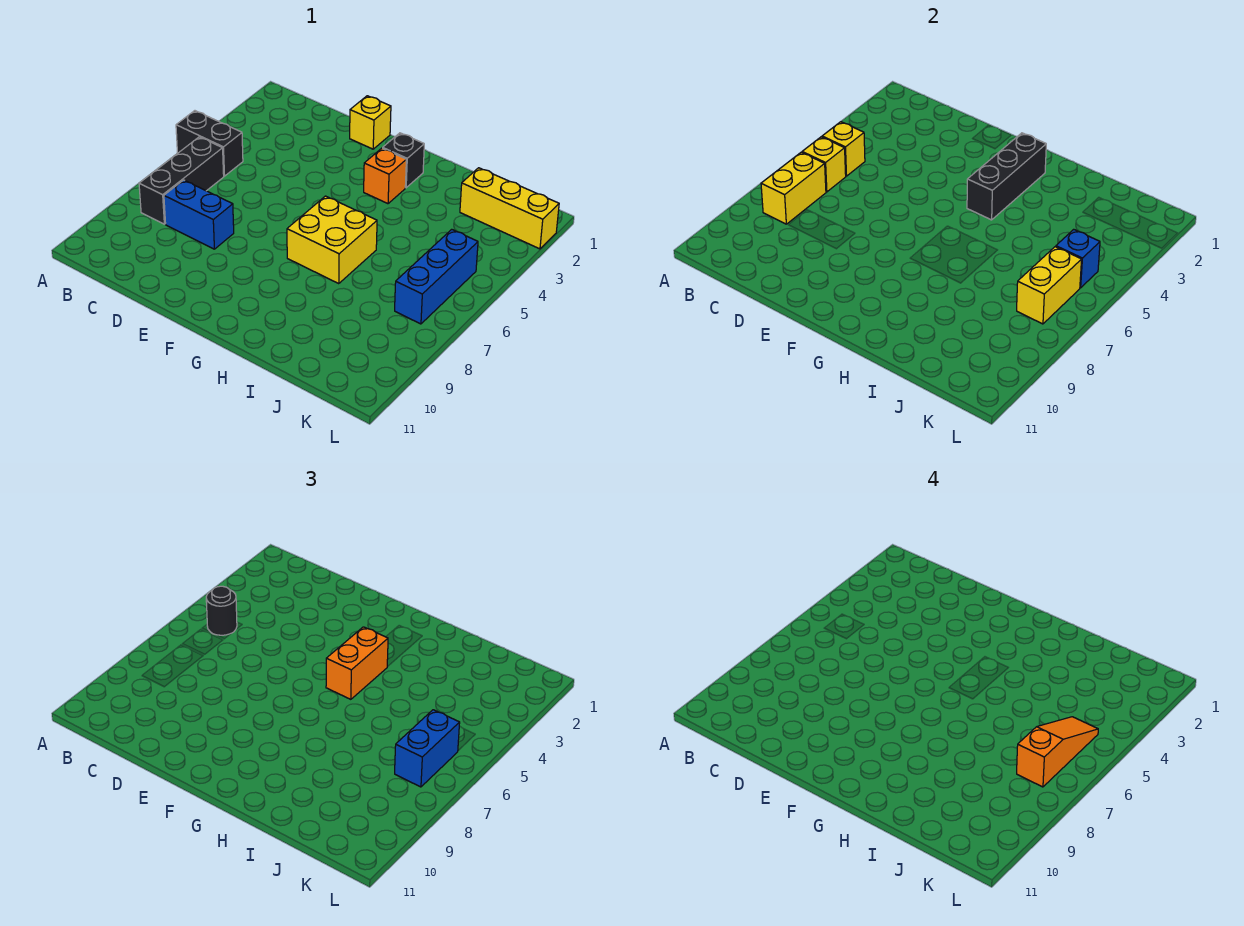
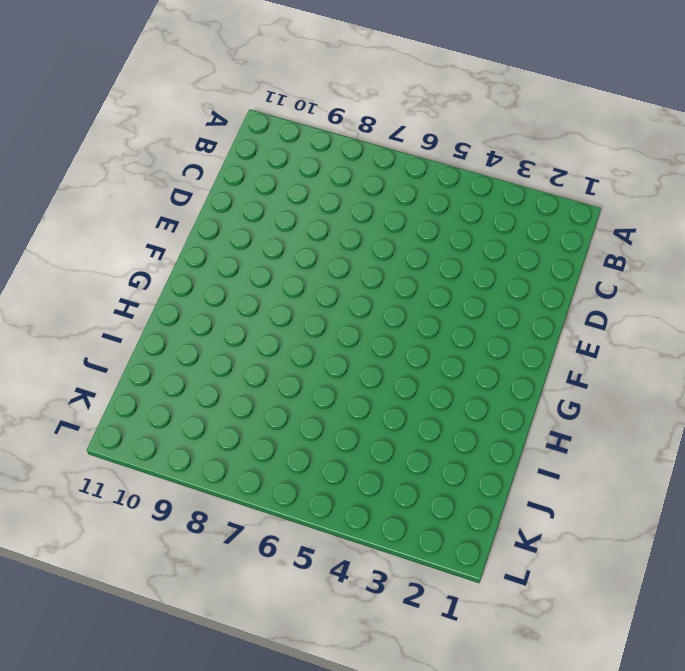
none -> black 1x2 brick [176,111,243,176]
none -> black 1x3 brick [139,137,224,224]
none -> blue 1x2 brick [164,180,234,249]

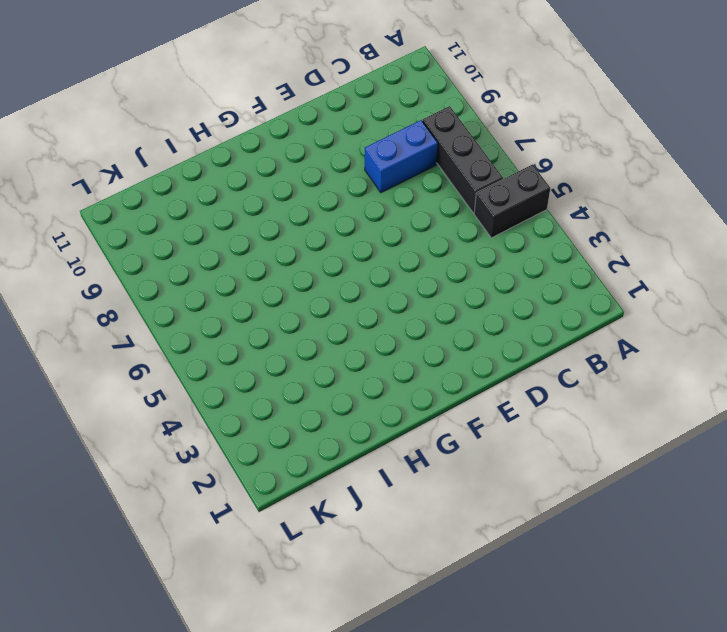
none -> yellow 1x1 brick [350,96,391,149]
none -> black 1x1 brick [383,133,424,188]
none -> orange 1x1 brick [364,148,406,204]

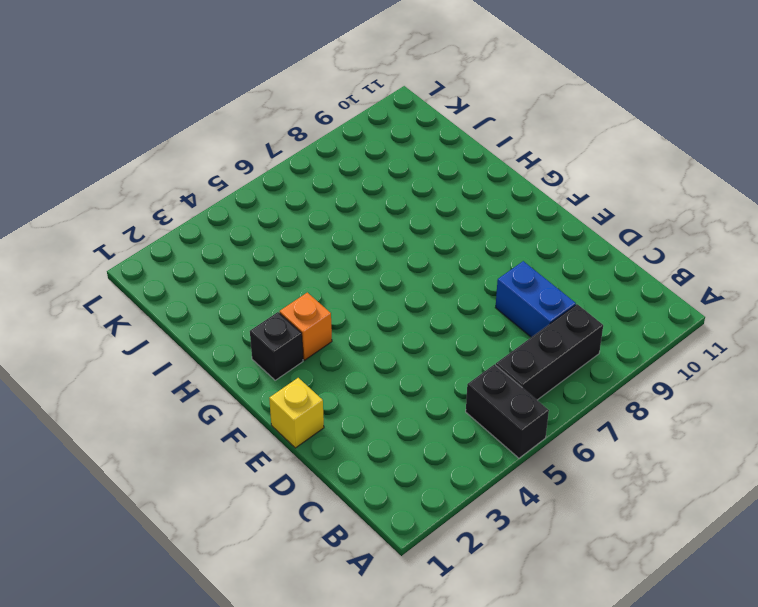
none -> yellow 2x2 brick [287,196,377,283]
none -> yellow 1x3 brick [460,168,559,249]
none -> blue 1x3 brick [395,229,478,324]

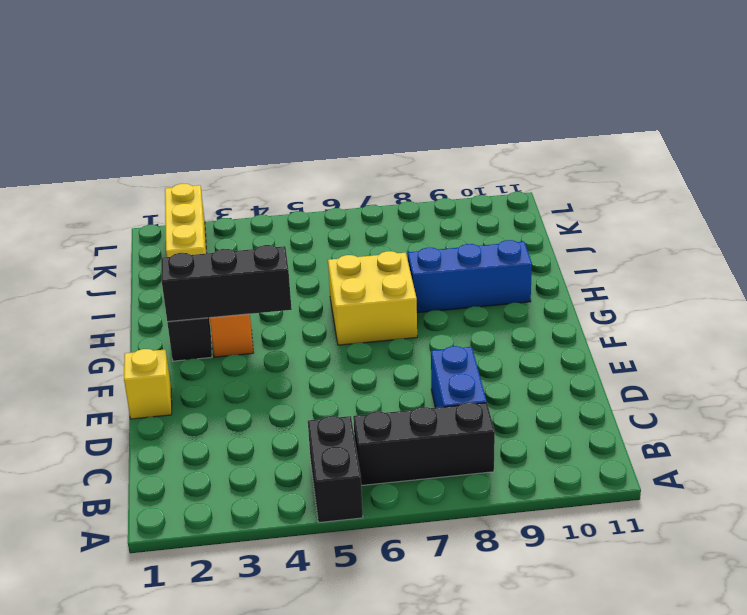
blue 1x3 brick [408,240,532,313] -> blue 1x3 brick moved to [395,229,478,324]
none -> yellow 1x1 brick [822,122,865,176]
none -> yellow 1x1 brick [802,137,846,192]
none -> yellow 1x2 brick [761,152,826,224]

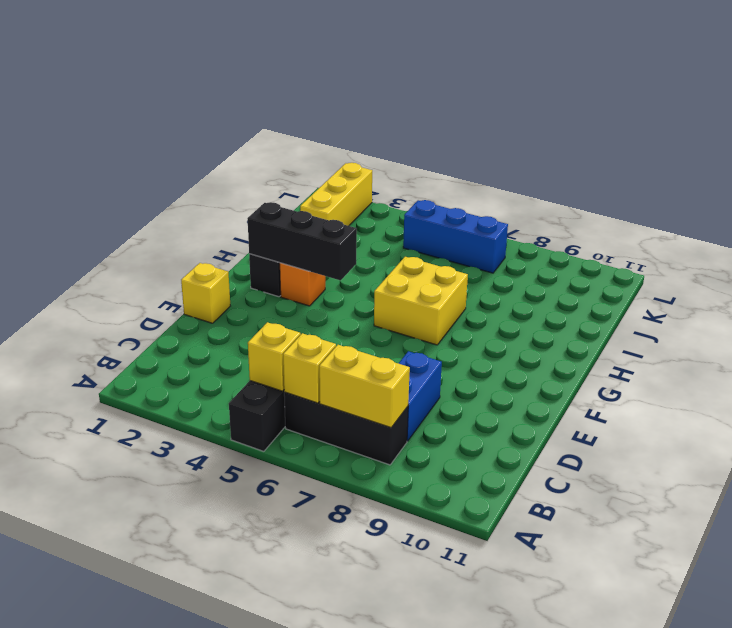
none -> blue 1x1 brick [1056,229,1100,288]
none -> yellow 1x2 brick [1017,247,1082,324]
none -> black 1x1 round brick [206,586,237,635]

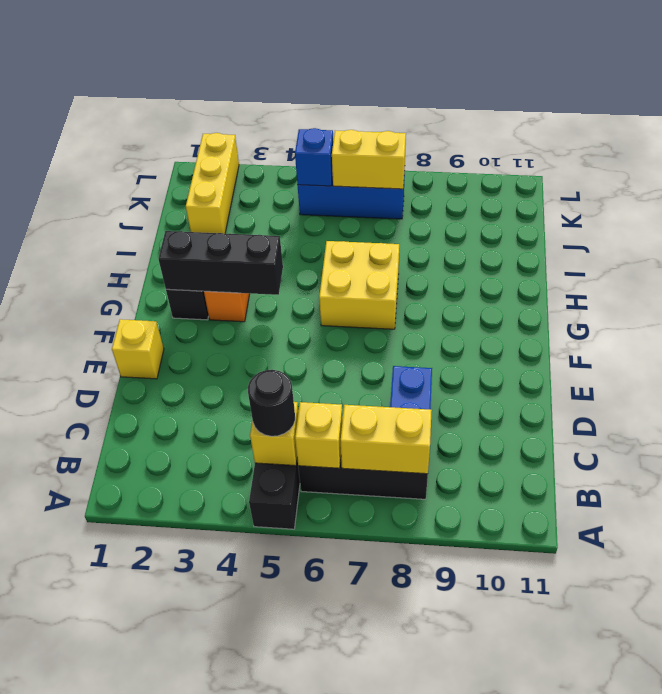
none -> orange 1x2 brick [326,627,388,699]
none -> blue 1x2 brick [395,710,460,787]
none -> orange 1x3 slope [1017,717,1098,787]

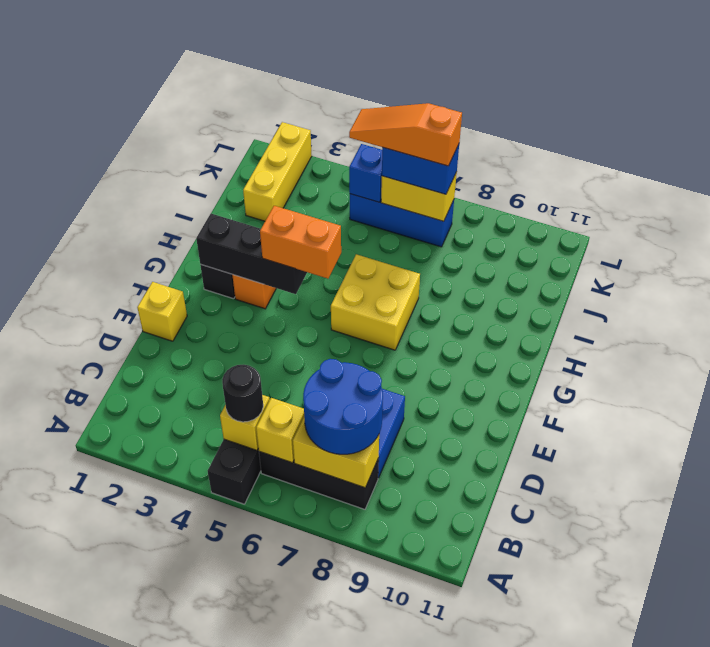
blue 2x2 round brick [303,359,383,454] -> none

